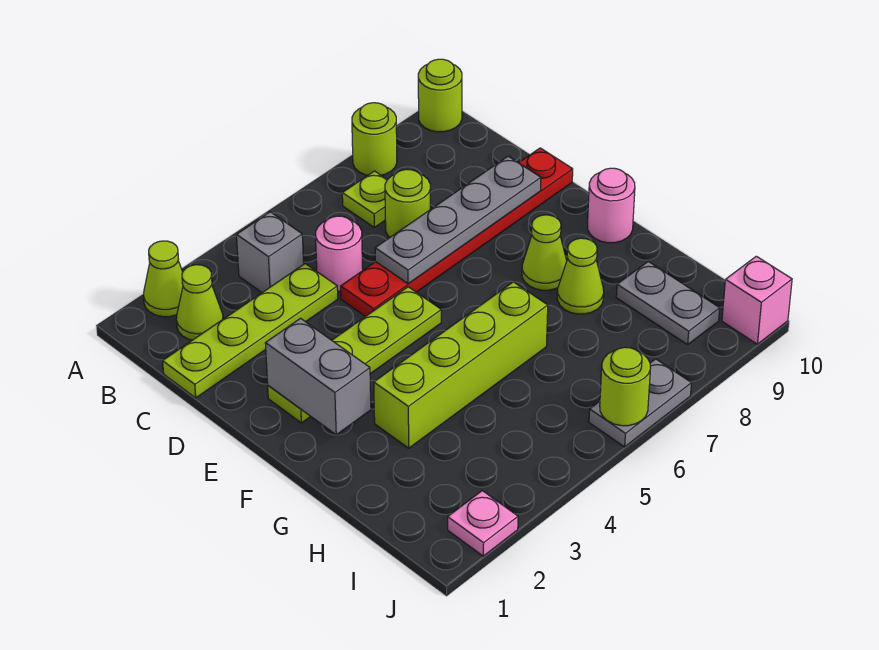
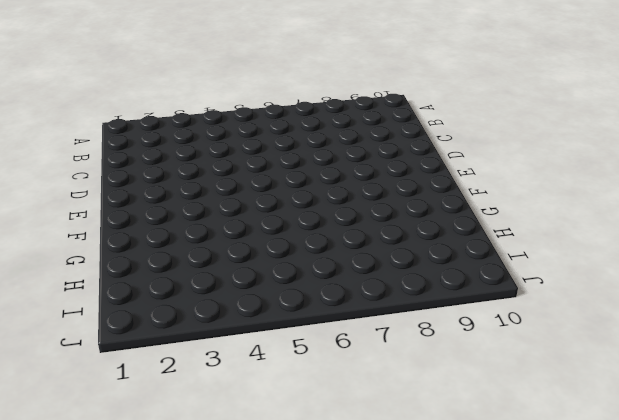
none -> lime 1x1 cone [144,241,183,317]
none -> lime 1x1 round brick [352,103,397,175]
none -> lime 1x1 round brick [418,59,462,132]

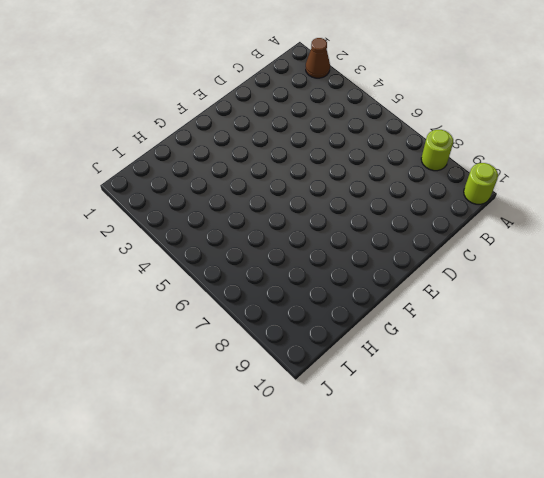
brown 1x1 cone [306,38,330,78] -> lime 1x1 cone [144,241,183,317]
none -> lime 1x1 cone [176,265,223,340]
none -> grey 1x1 brick [237,212,304,292]
none -> lime 1x1 plate [342,171,387,227]

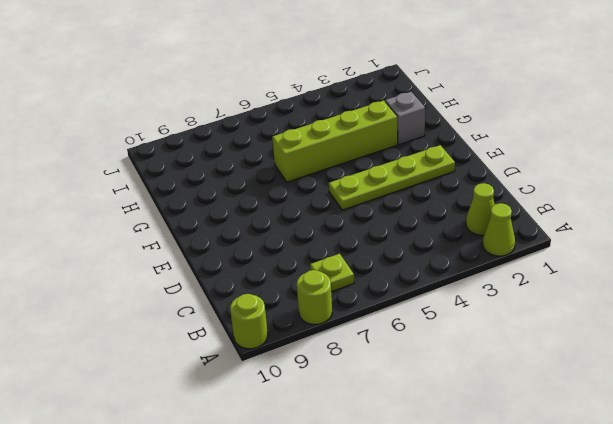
grey 1x1 brick [385,92,425,144] -> grey 1x1 brick moved to [237,212,304,292]
none -> lime 1x4 plate [163,264,338,398]
none -> pink 1x1 round brick [316,216,363,291]
none -> lime 1x1 round brick [385,169,430,237]

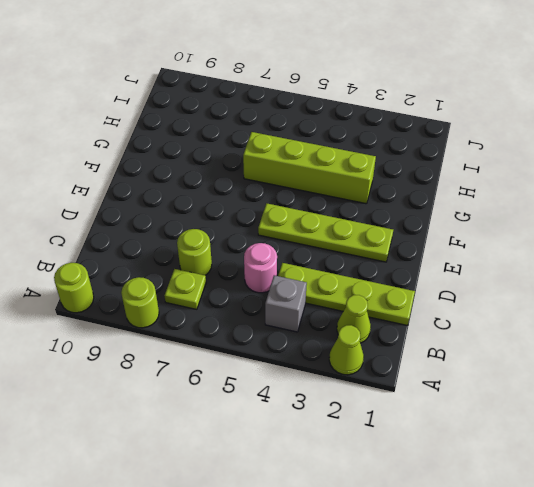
none -> red 1x6 plate [341,148,573,317]
none -> lime 1x1 cone [522,215,567,290]
none -> pink 1x1 round brick [588,168,635,243]

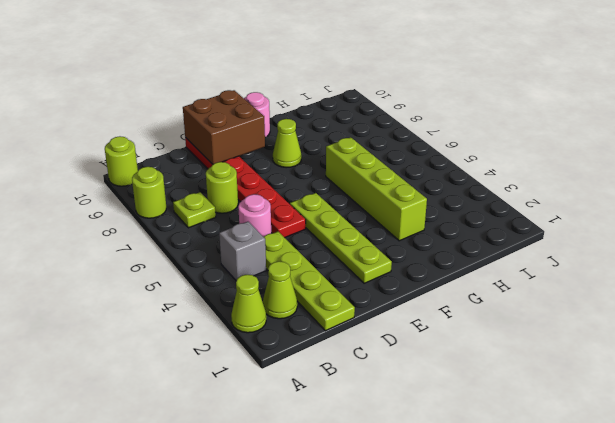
brown 2x2 brick [183,90,265,164] -> grey 1x4 plate [375,156,541,284]
none -> lime 1x1 cone [557,238,604,314]
none -> grey 1x2 plate [616,262,720,345]
none -> pink 1x1 plate [448,491,518,556]

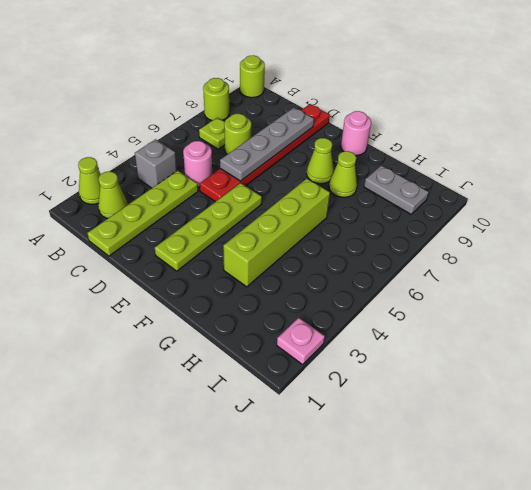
none -> grey 1x2 plate [589,359,691,447]
none -> pink 1x1 brick [722,256,792,344]
none -> grey 1x2 brick [265,318,371,435]

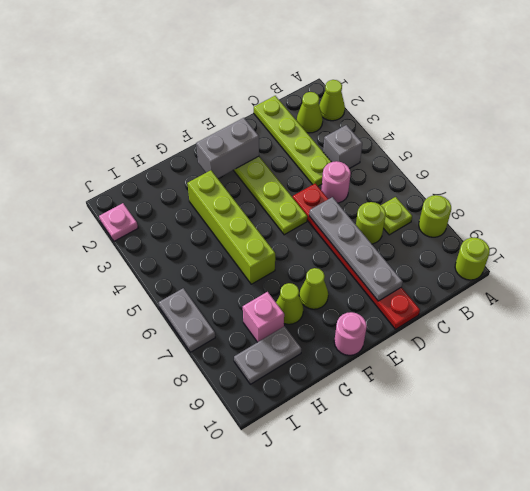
pink 1x1 brick [243,292,284,342] -> pink 1x1 brick moved to [722,256,792,344]
none -> lime 1x1 round brick [600,347,651,426]

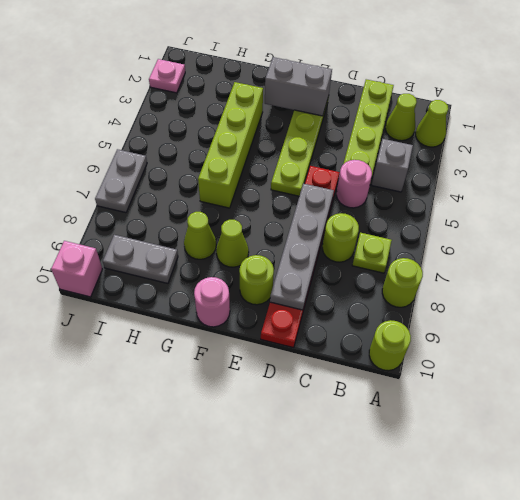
lime 1x1 round brick [239,255,274,305] -> lime 1x1 round brick moved to [600,347,651,426]

